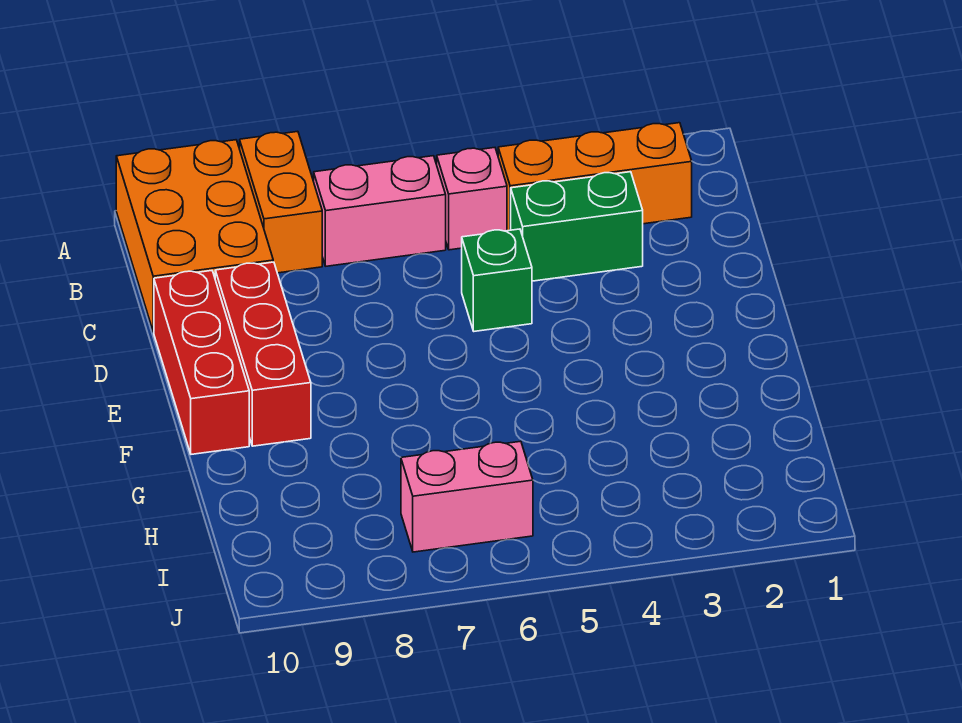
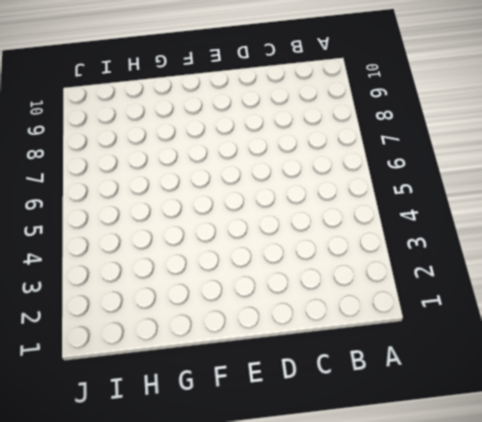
none -> orange 1x2 brick [240,131,322,273]
none -> orange 2x3 brick [116,140,273,332]

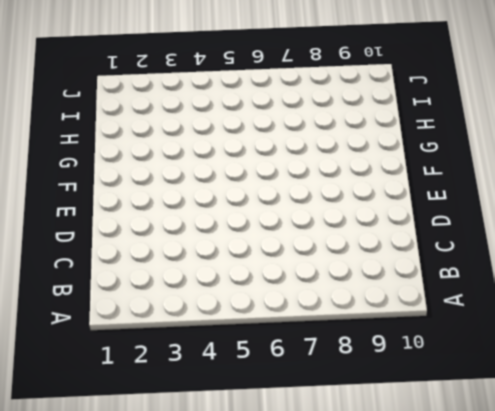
none -> orange 1x2 brick [240,131,322,273]
none -> orange 2x3 brick [116,140,273,332]

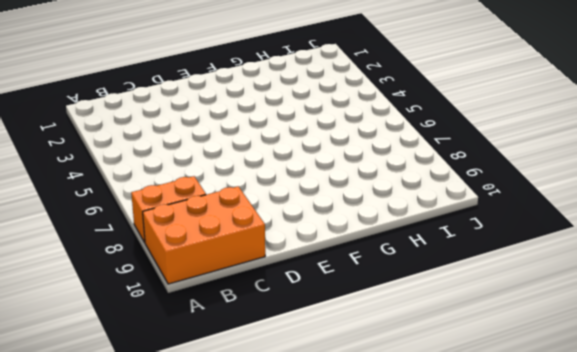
none -> orange 1x3 brick [498,123,692,231]
none -> pink 1x1 brick [437,148,507,250]

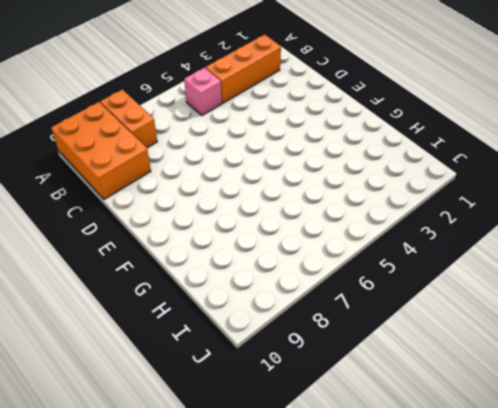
none -> pink 1x2 brick [314,156,446,266]
none -> green 1x2 brick [511,172,643,281]

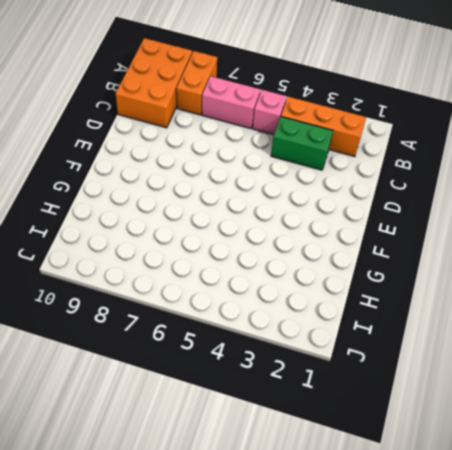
none -> green 1x1 brick [462,229,532,331]
none -> red 1x3 brick [215,262,311,446]

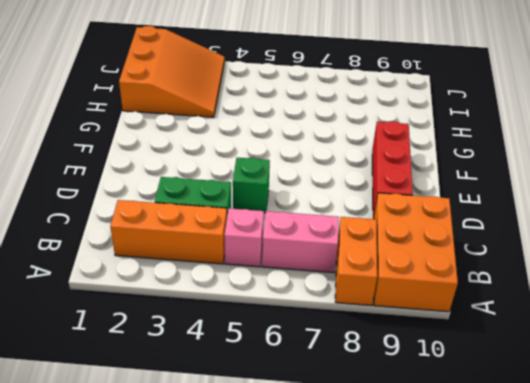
orange 3x3 slope [119,26,225,117] -> none
none -> red 1x3 brick [154,271,249,454]
none -> pink 1x2 brick [401,441,533,552]

